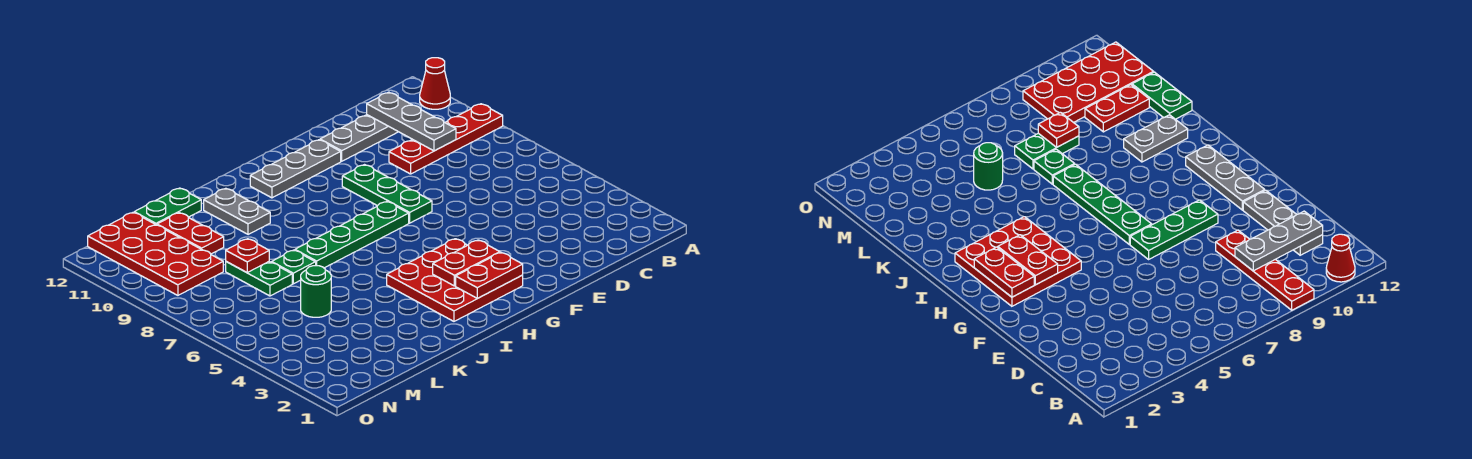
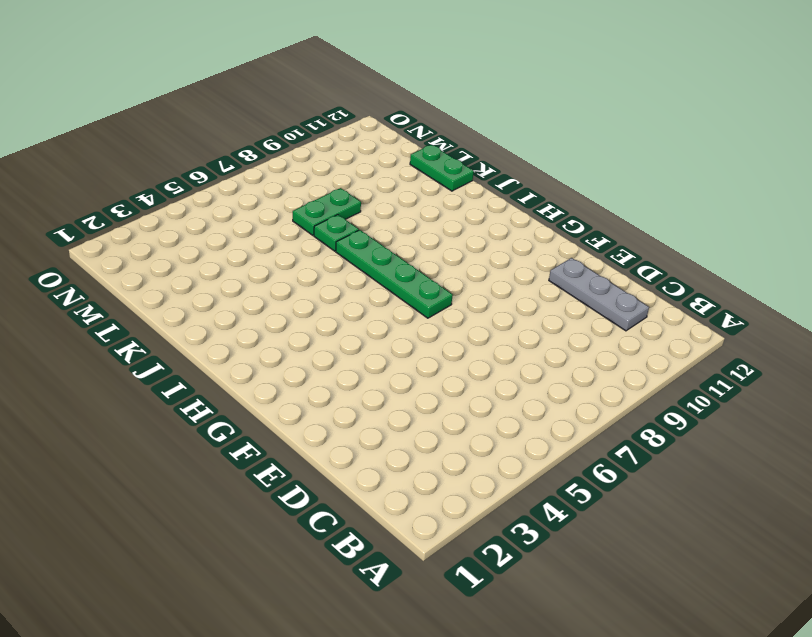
none -> red 1x4 plate [389,104,503,174]
none -> red 1x1 cone [420,58,450,109]
none -> green 1x3 plate [342,165,432,223]

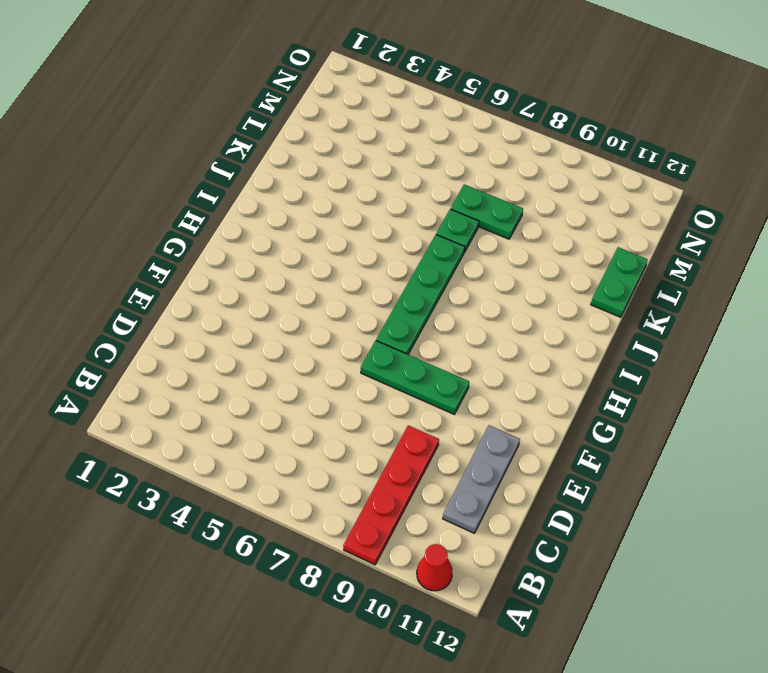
none -> grey 1x3 plate [250,140,341,198]
none -> red 3x3 plate [387,239,523,321]
none -> grey 1x2 plate [204,188,270,235]

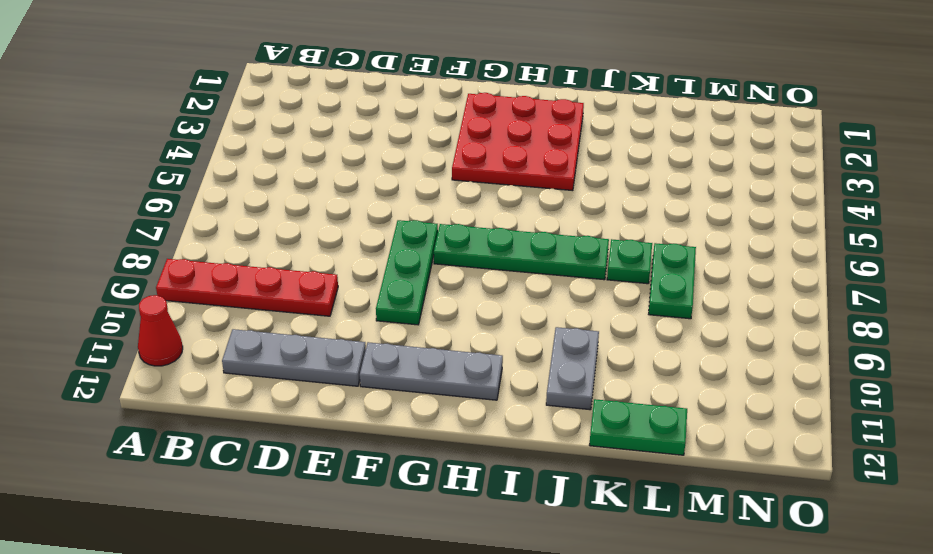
none -> green 1x1 round brick [301,266,331,317]
none -> red 1x2 plate [157,213,224,254]
none -> red 2x4 plate [88,212,223,295]

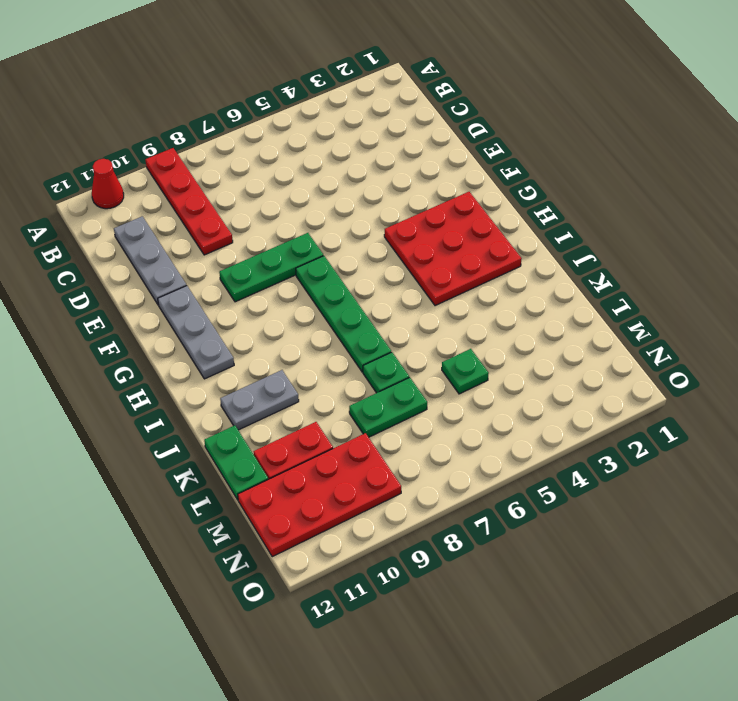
green 1x1 plate [442,349,489,394] -> green 1x1 round brick [301,266,331,317]
none -> grey 1x3 plate [367,92,456,151]
none -> red 1x2 plate [456,253,523,298]
none -> red 1x2 plate [433,240,500,286]

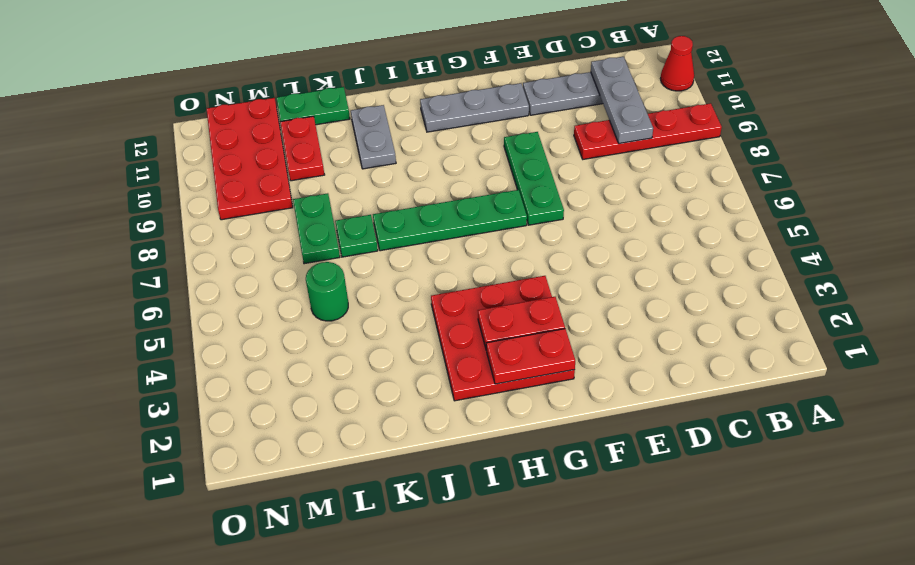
none -> red 1x1 plate [226,239,269,272]

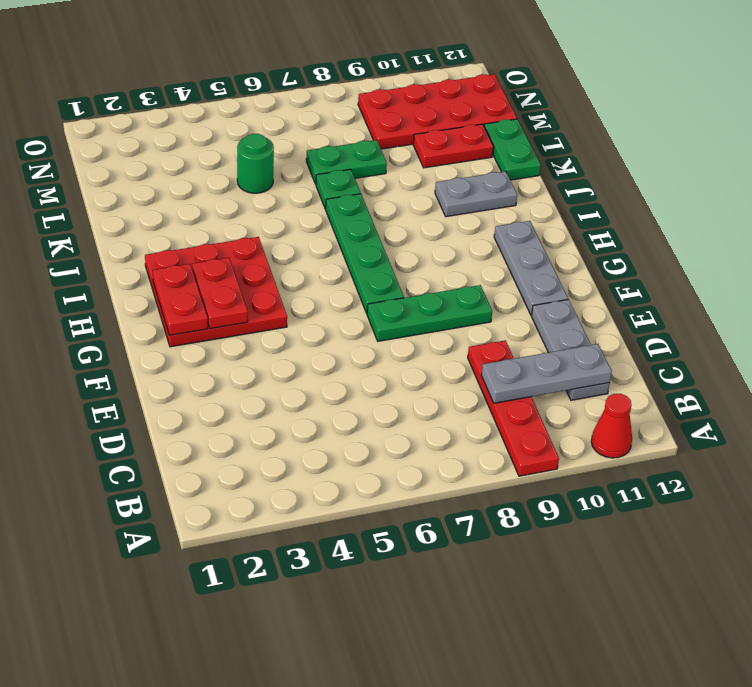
none -> red 1x1 plate [226,239,269,272]

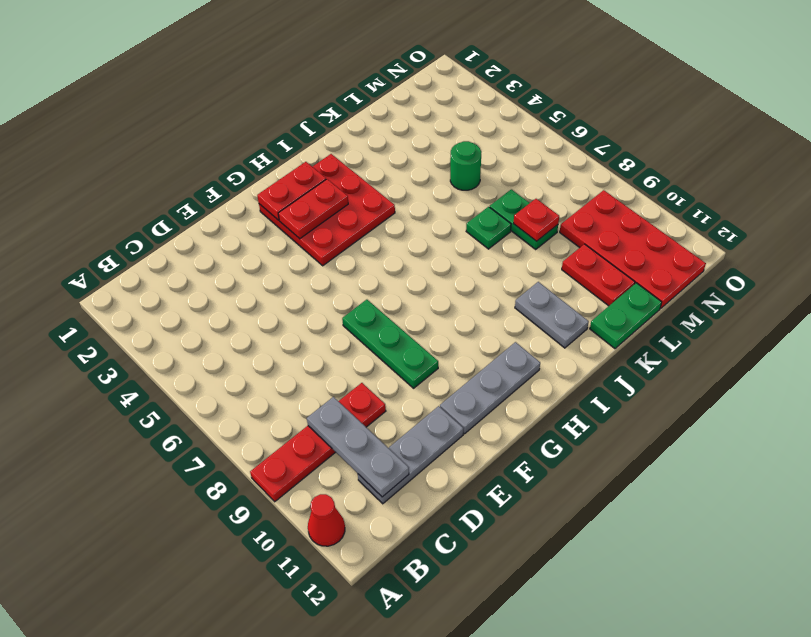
none -> green 1x4 plate [295,202,409,268]

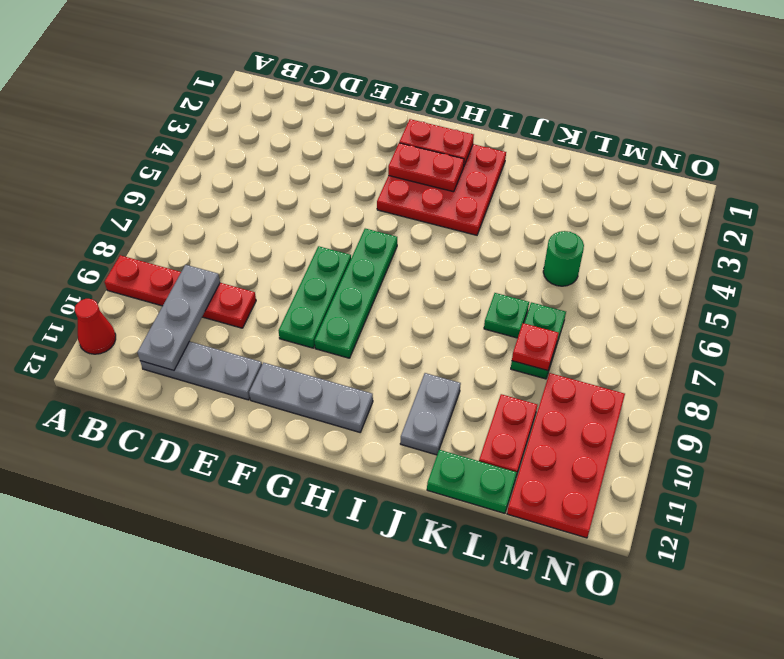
green 1x4 plate [315,229,397,358] -> green 1x4 plate turned to [295,202,409,268]

